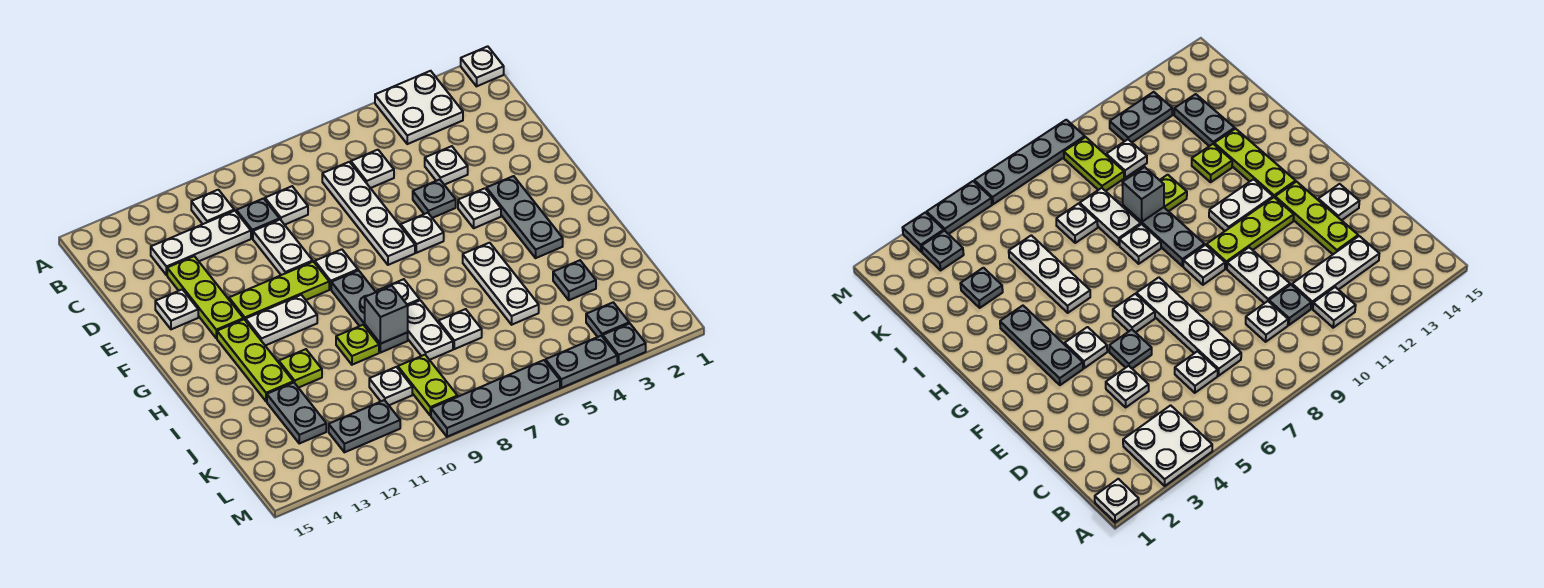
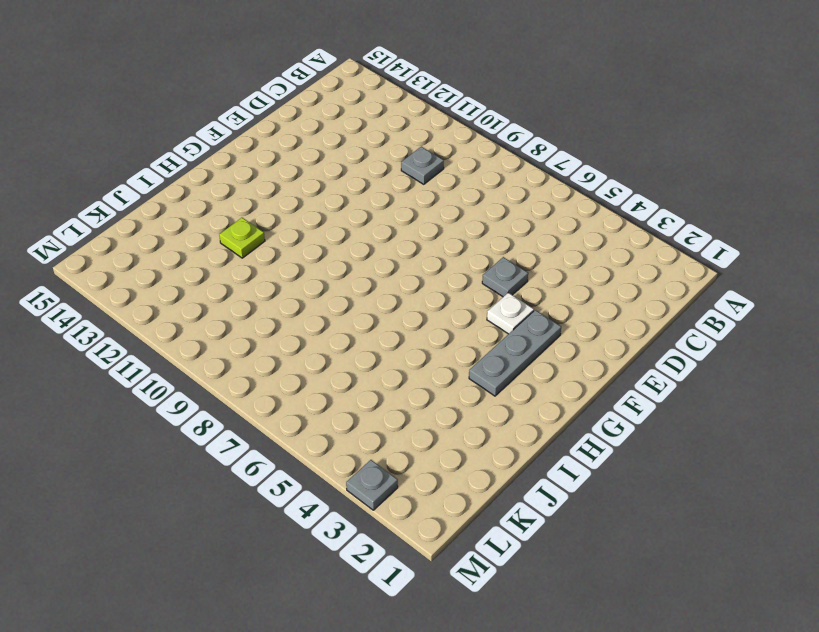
none -> white 1x1 plate [461,46,504,86]
none -> white 2x2 plate [375,71,463,144]
none -> white 1x1 plate [191,190,234,224]
none -> white 1x1 plate [351,150,394,188]

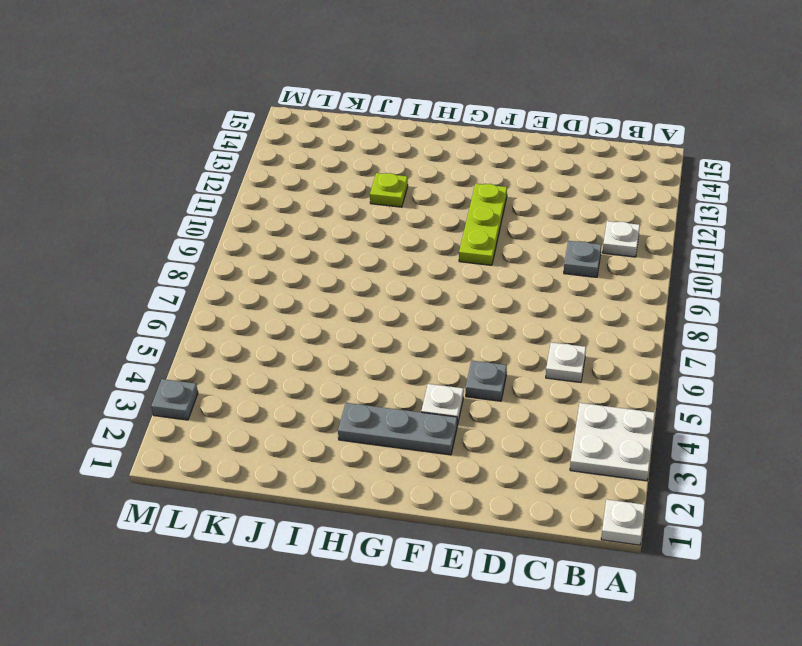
none -> white 1x4 plate [322,162,415,265]
none -> white 1x1 plate [265,186,308,225]
none -> white 1x3 plate [151,211,251,275]
none -> white 1x1 plate [425,146,468,185]

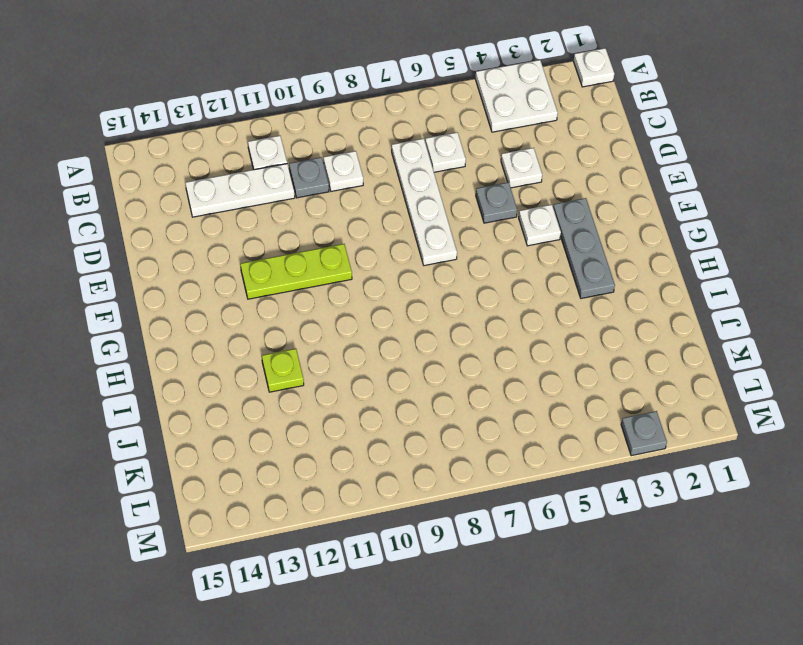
none -> white 1x2 plate [253,220,313,275]
none -> lime 1x3 plate [167,256,243,338]
none -> white 1x1 plate [155,289,198,329]
none -> white 1x1 plate [401,213,444,253]

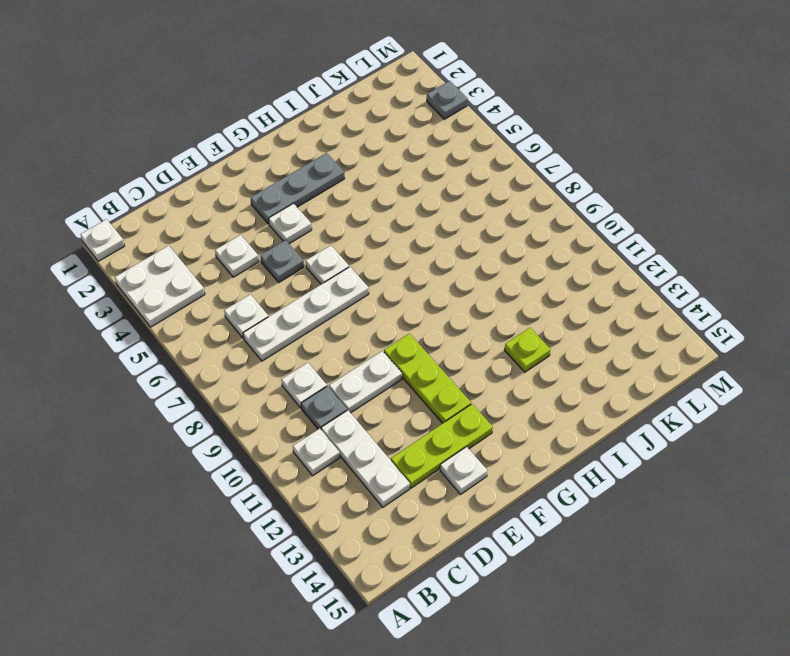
none -> white 1x1 plate [315,249,358,289]
none -> grey 1x3 plate [331,270,408,353]
none -> white 1x2 plate [246,295,317,346]
none -> lime 1x3 plate [217,319,293,401]

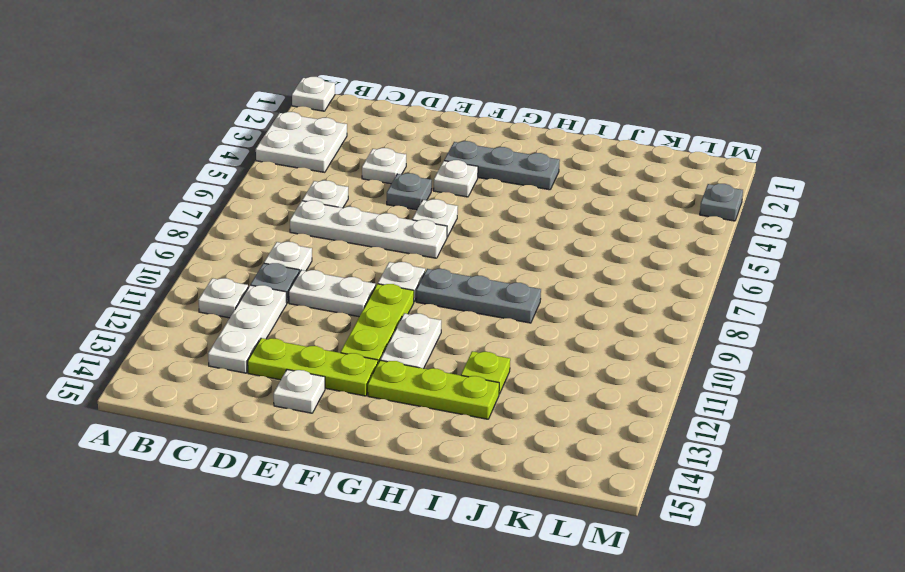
none -> white 1x3 plate [463,243,539,325]
none -> white 1x1 plate [377,279,420,305]
none -> white 1x2 plate [407,300,453,360]
none -> lime 1x1 plate [336,325,379,365]

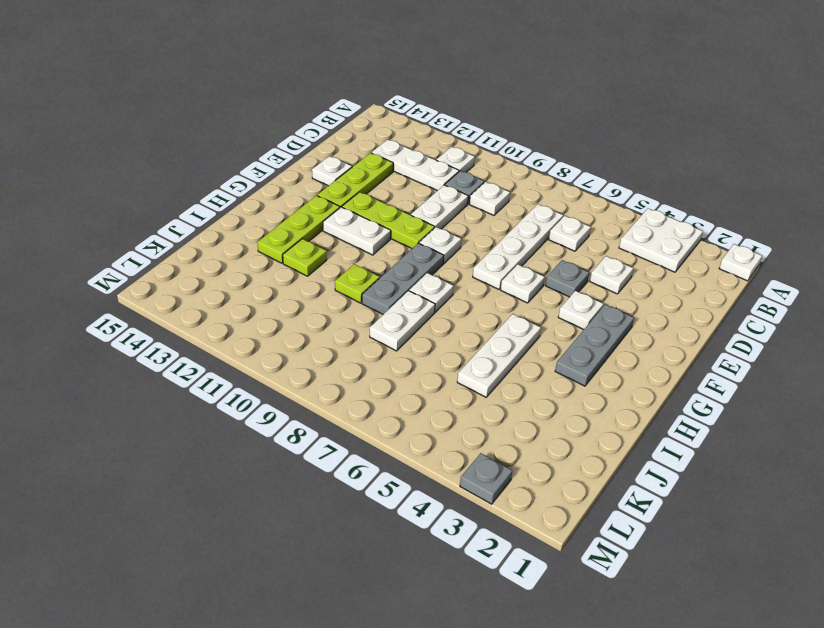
none -> grey 1x1 plate [553,260,596,300]
none -> white 1x1 plate [438,309,482,349]
none -> grey 1x2 plate [267,382,326,443]
none -> lime 1x2 plate [398,355,458,416]

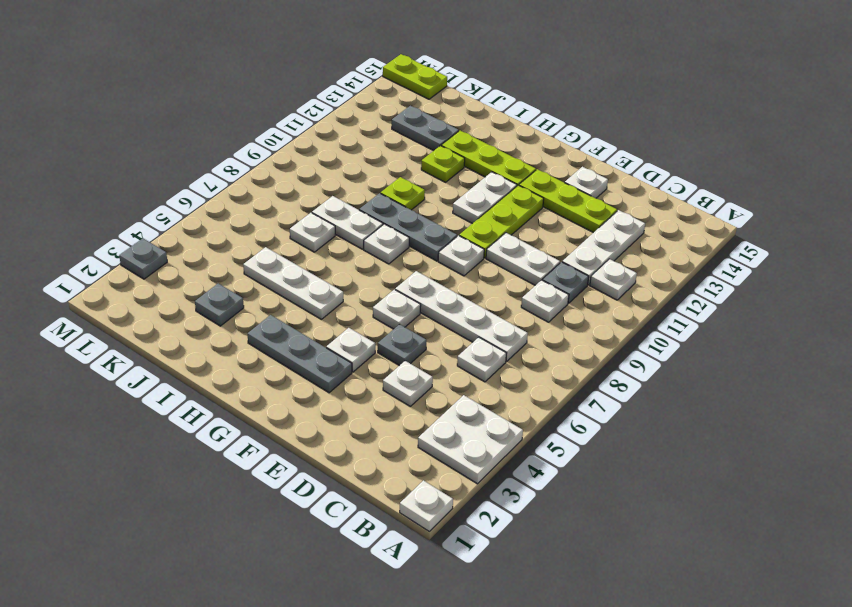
lime 1x2 plate [383,54,447,99] -> lime 1x2 plate moved to [398,355,458,416]
none -> white 1x1 plate [369,367,412,405]
none -> grey 1x1 plate [586,302,629,337]
none -> grey 1x2 plate [329,400,400,452]
none -> grey 1x2 plate [546,336,617,388]

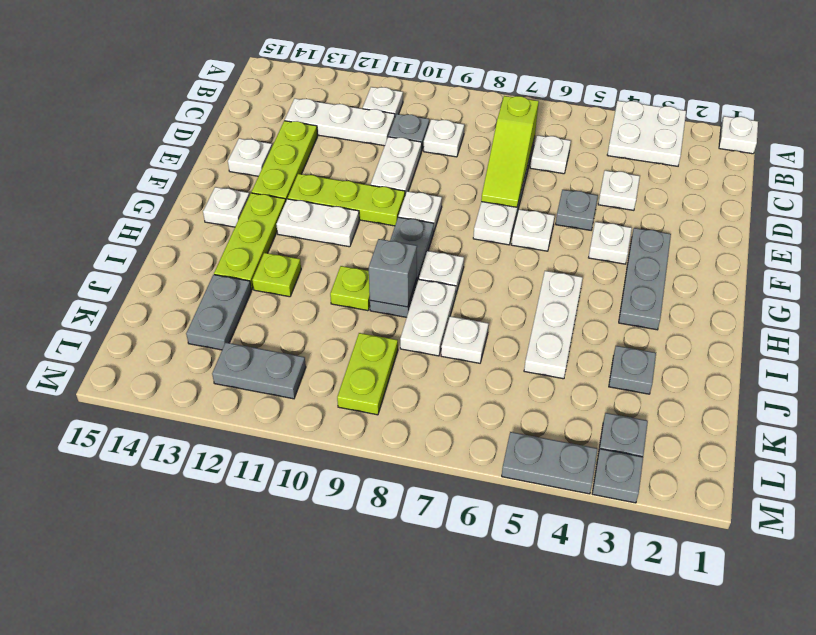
lime 1x3 slope [481,96,539,207] -> none
white 1x1 plate [203,187,250,227] -> white 1x1 plate moved to [369,367,412,405]
none -> grey 1x4 plate [431,360,560,437]

